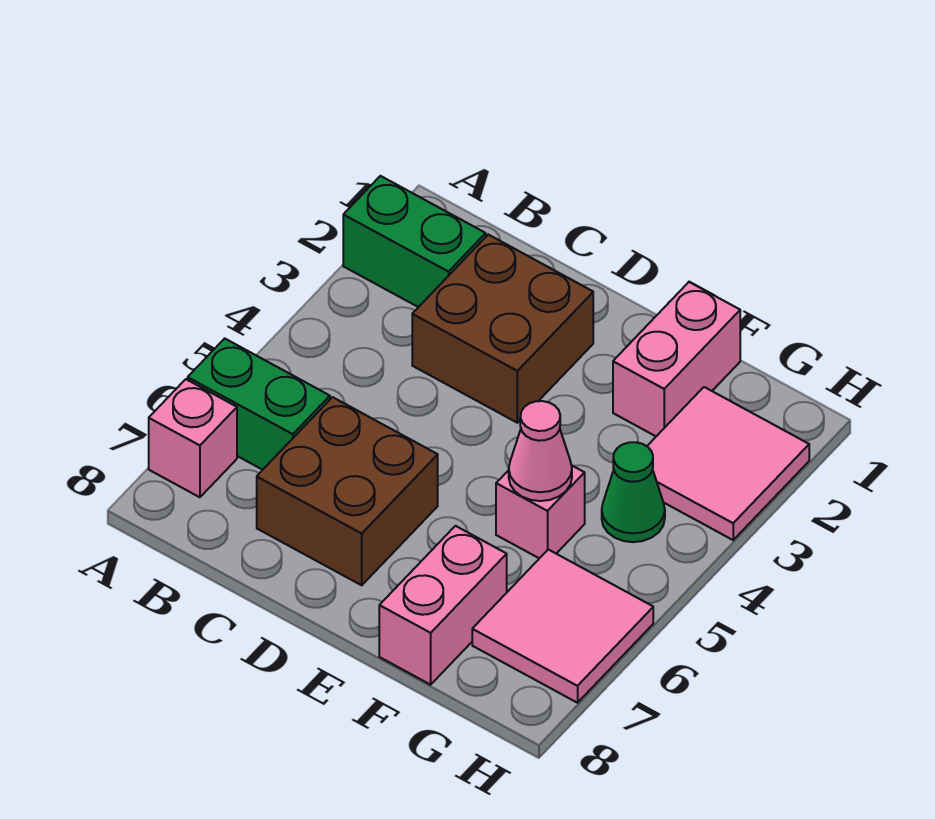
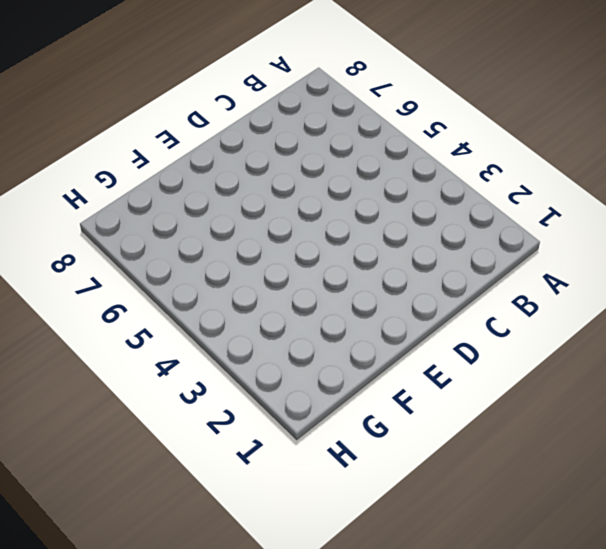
none -> green 1x2 brick [343,176,486,307]
none -> green 1x2 brick [188,339,330,470]
none -> pink 1x1 brick [149,379,237,497]

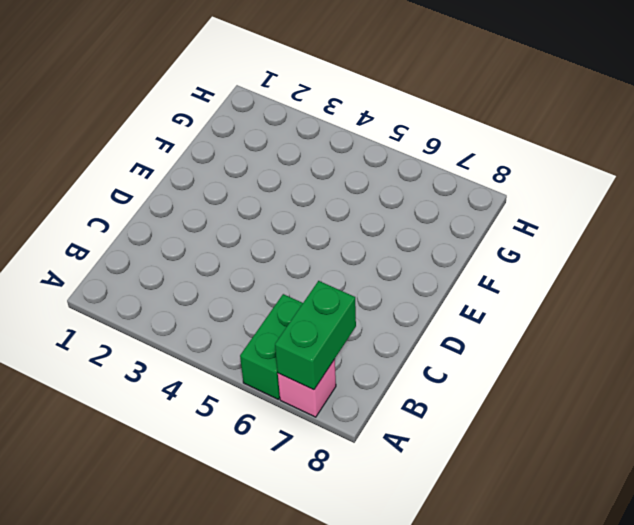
green 1x2 brick [275,281,356,390] -> green 1x2 brick moved to [343,176,486,307]
none -> brown 2x2 brick [412,235,593,423]
none -> brown 2x2 brick [257,397,438,585]
none -> pink 1x2 brick [613,282,740,436]

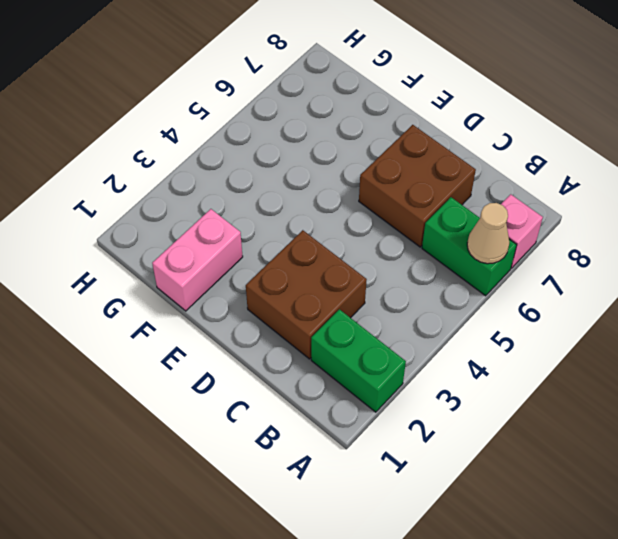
tan 1x1 cone [467,203,509,264] -> none
none -> pink 1x1 brick [496,465,585,558]
none -> pink 1x2 brick [379,526,507,685]
none -> pink 2x2 tile [647,387,809,540]

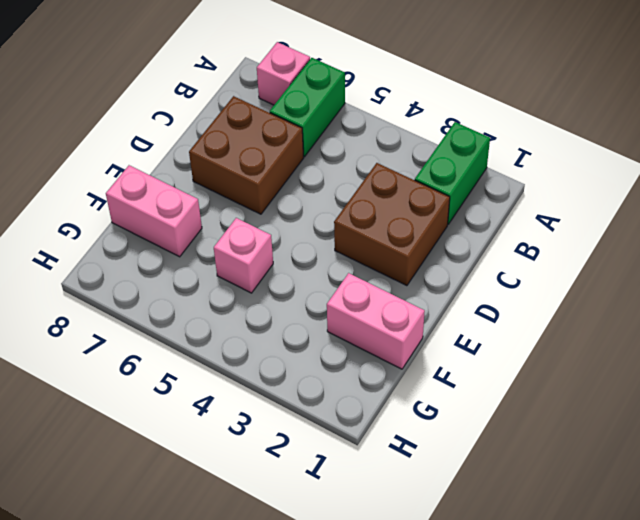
none -> pink 2x2 tile [647,387,809,540]
none -> green 1x1 cone [602,442,665,542]
none -> pink 2x2 tile [472,550,653,703]

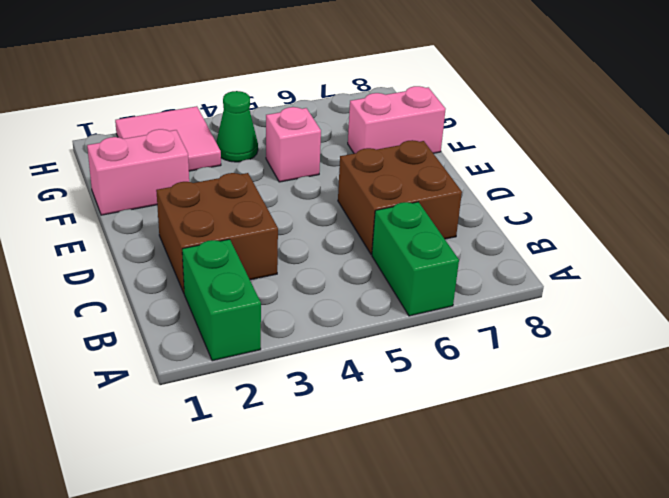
none -> pink 1x1 brick [149,379,237,497]
none -> pink 2x2 tile [472,550,653,703]
none -> pink 1x1 cone [509,401,572,501]

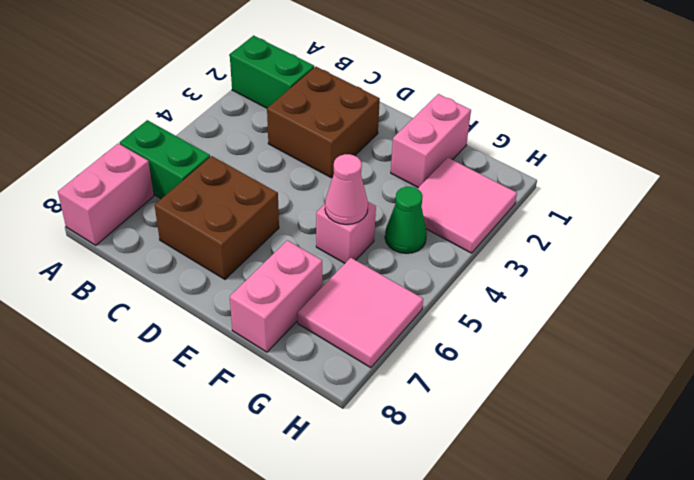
pink 1x2 brick [58,144,154,245] -> pink 1x1 brick [149,379,237,497]

